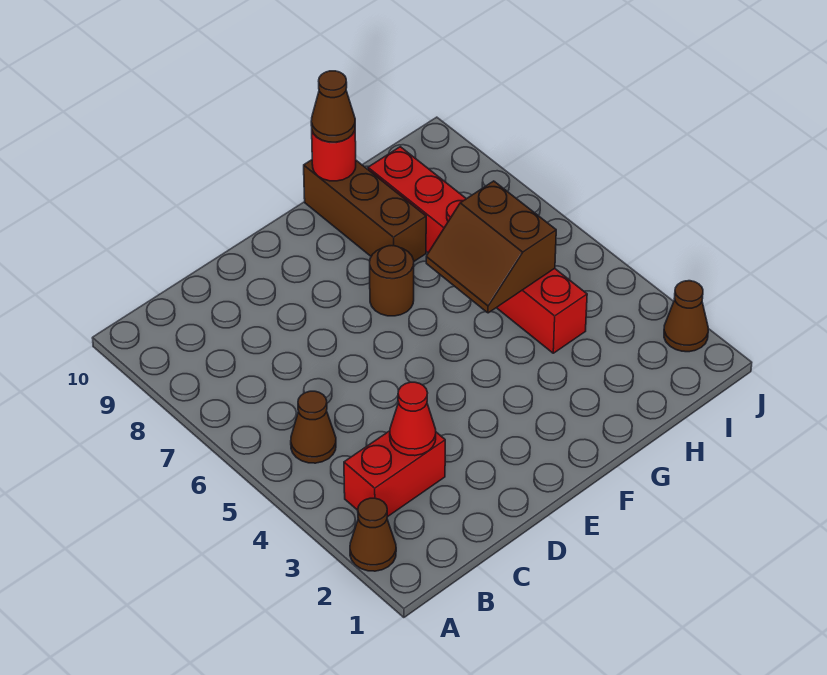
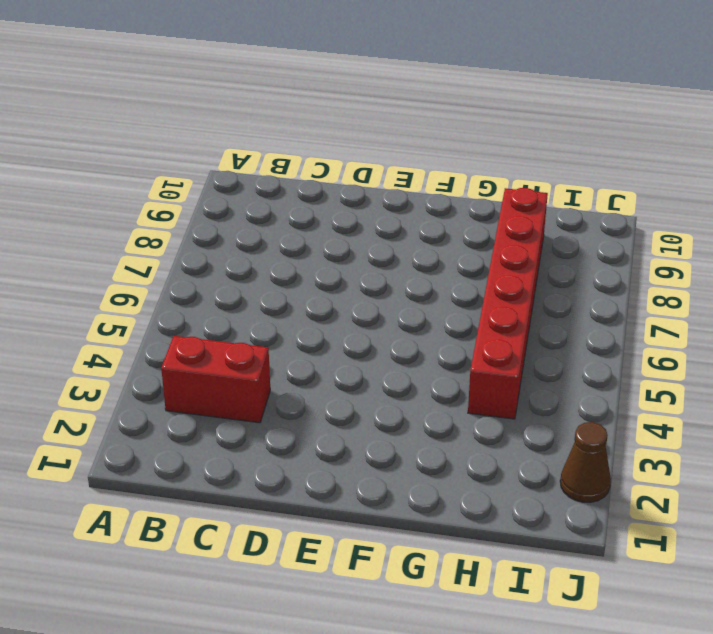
none -> brown 1x1 cone [350,498,396,571]
none -> brown 1x1 cone [291,391,336,463]

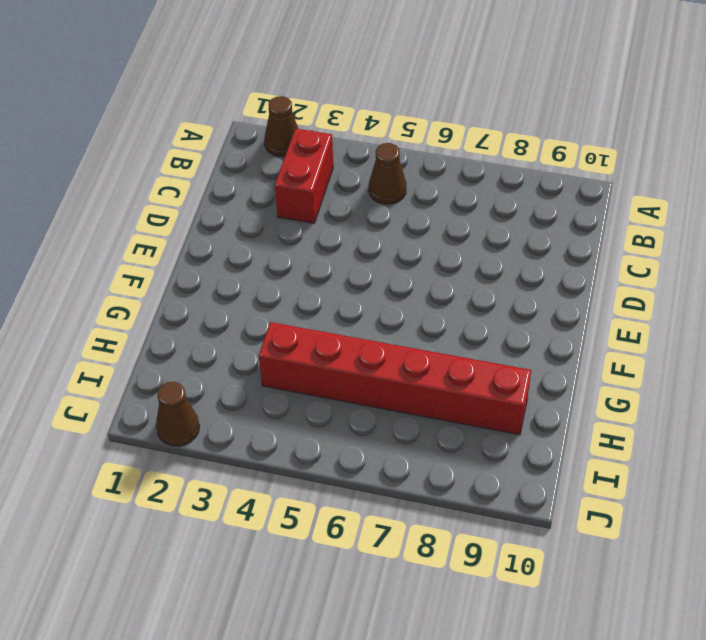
none -> brown 1x1 round brick [370,246,414,316]
none -> brown 1x3 brick [304,160,426,261]

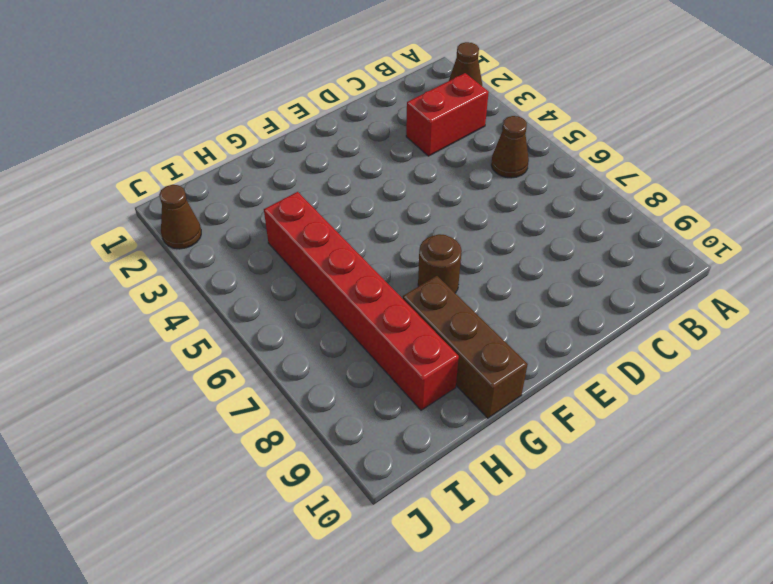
none -> red 1x1 cone [390,382,436,456]
none -> brown 2x2 slope [426,181,556,313]

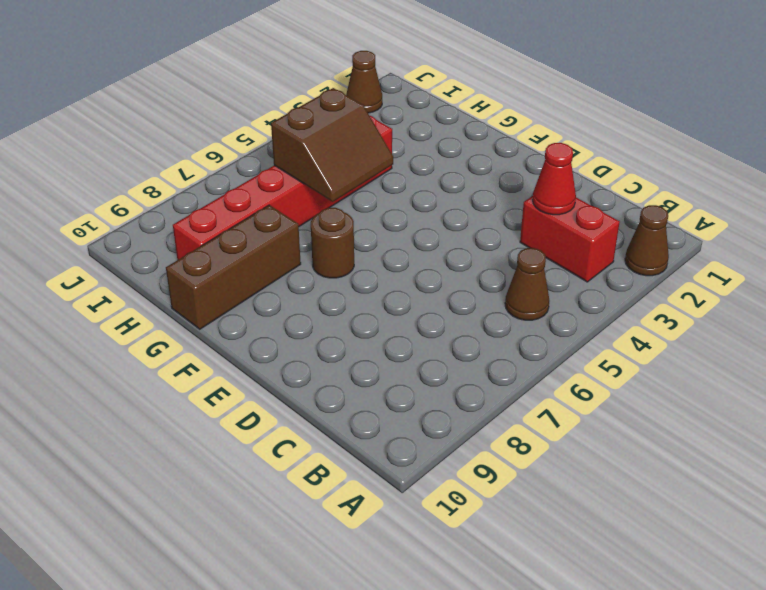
none -> red 1x1 round brick [312,131,356,181]
none -> brown 1x1 cone [311,71,355,142]

